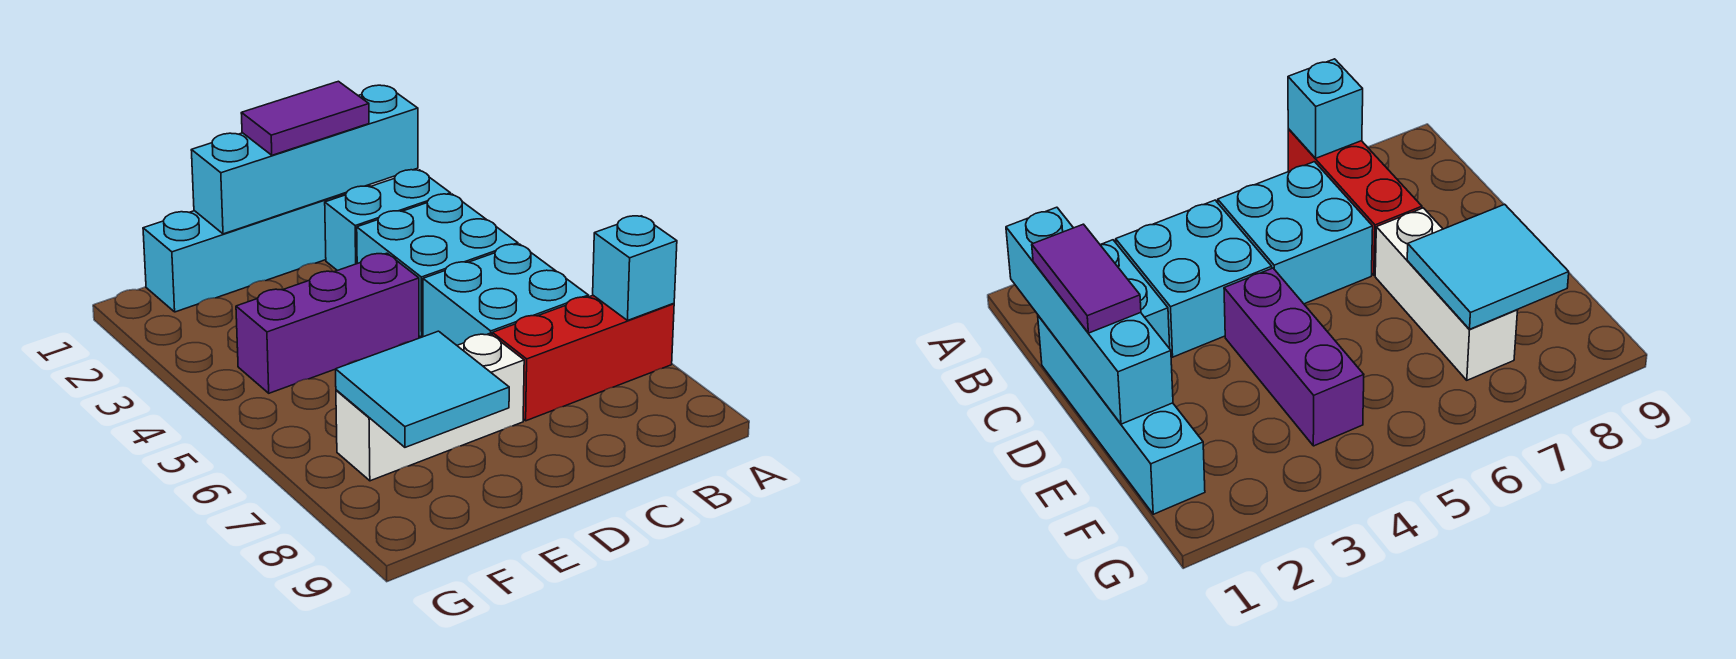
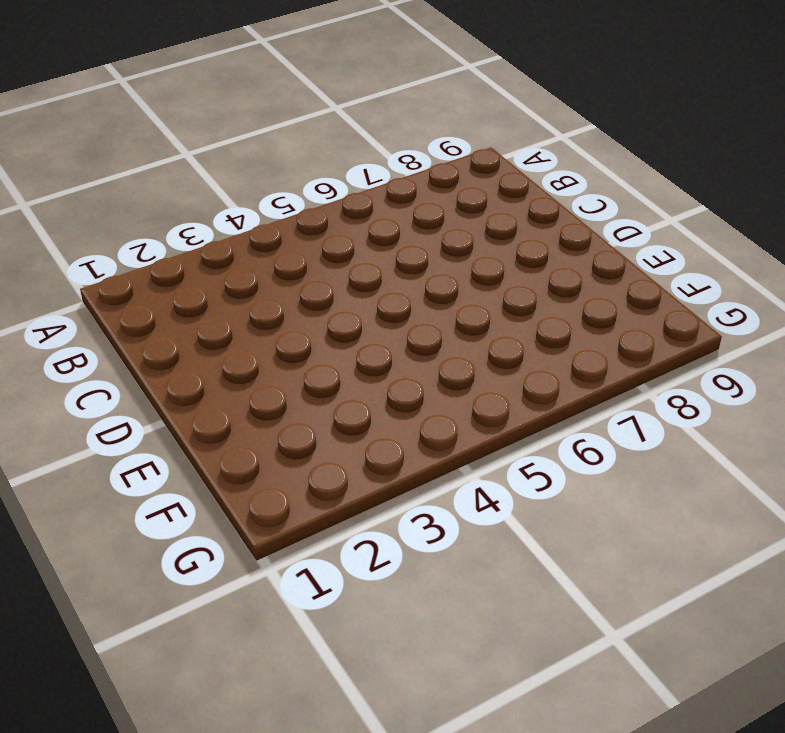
none -> red 1x3 brick [492,296,674,421]
none -> cyan 1x2 brick [325,170,451,271]

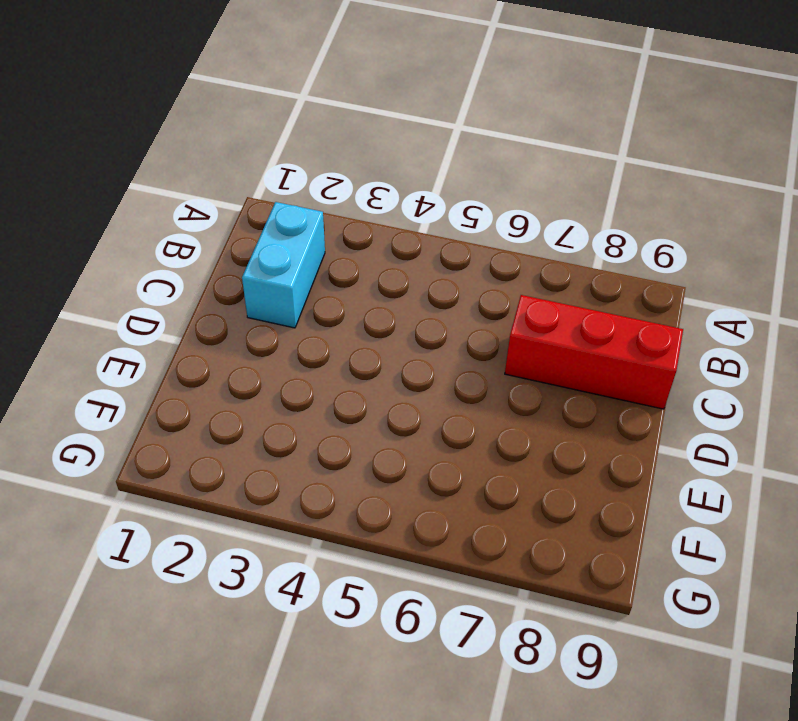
red 1x3 brick [505,295,683,409] -> red 1x3 brick turned to [492,296,674,421]
none -> cyan 2x2 brick [357,194,518,337]
none -> cyan 2x2 brick [423,244,589,345]

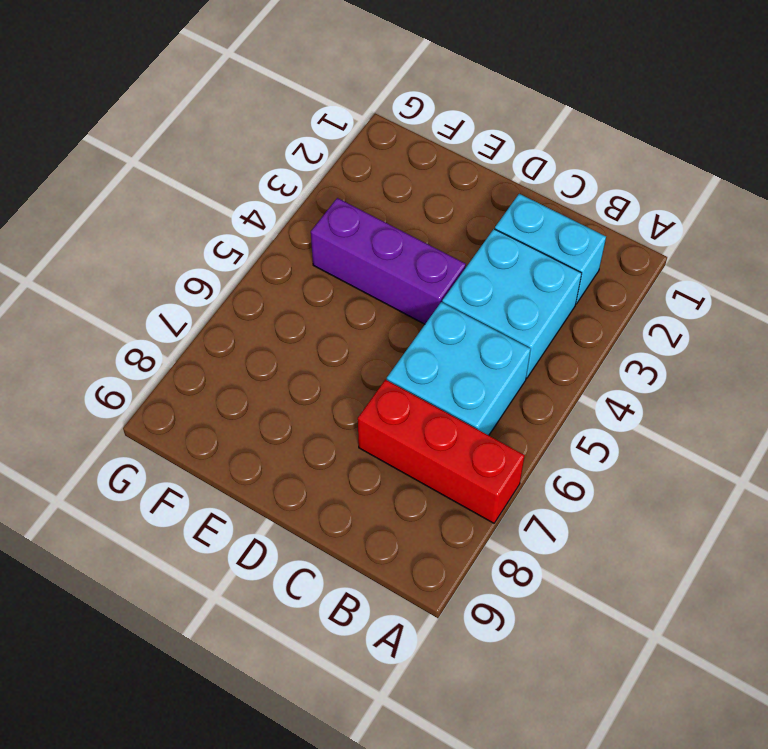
none -> cyan 1x4 brick [143,185,370,312]
none -> white 1x3 brick [336,334,524,481]

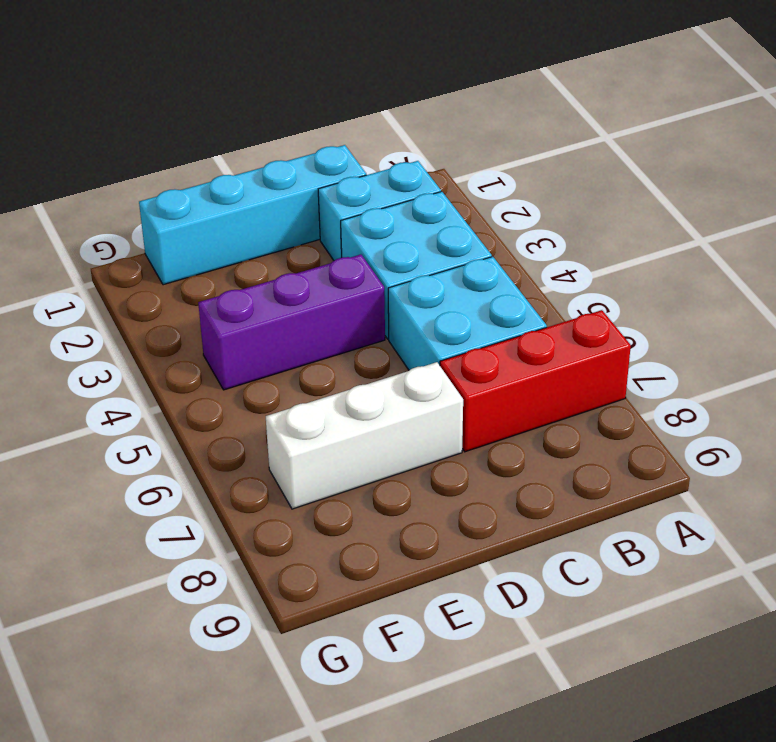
none -> cyan 1x1 brick [593,216,677,321]
none -> cyan 1x4 brick [191,85,418,234]

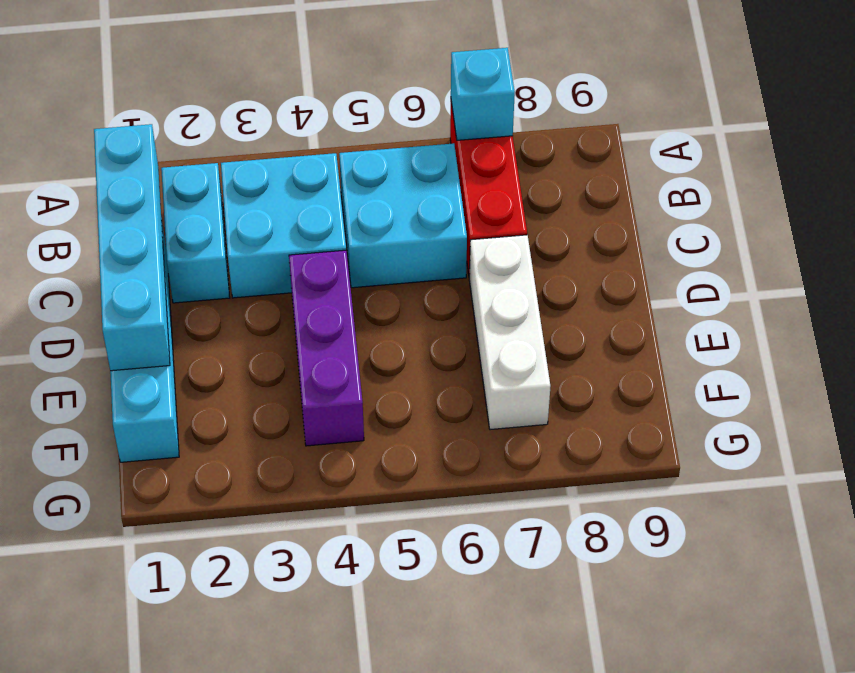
none -> cyan 2x2 tile [336,331,509,447]
none -> purple 1x2 tile [241,81,369,155]

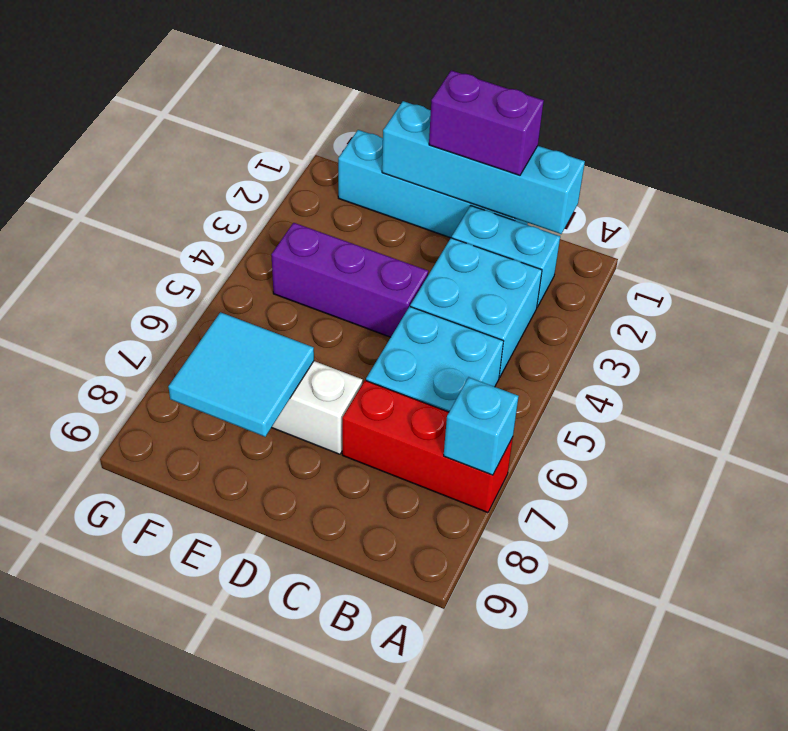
purple 1x2 brick [429,70,544,175] -> purple 1x2 tile [241,81,369,155]

